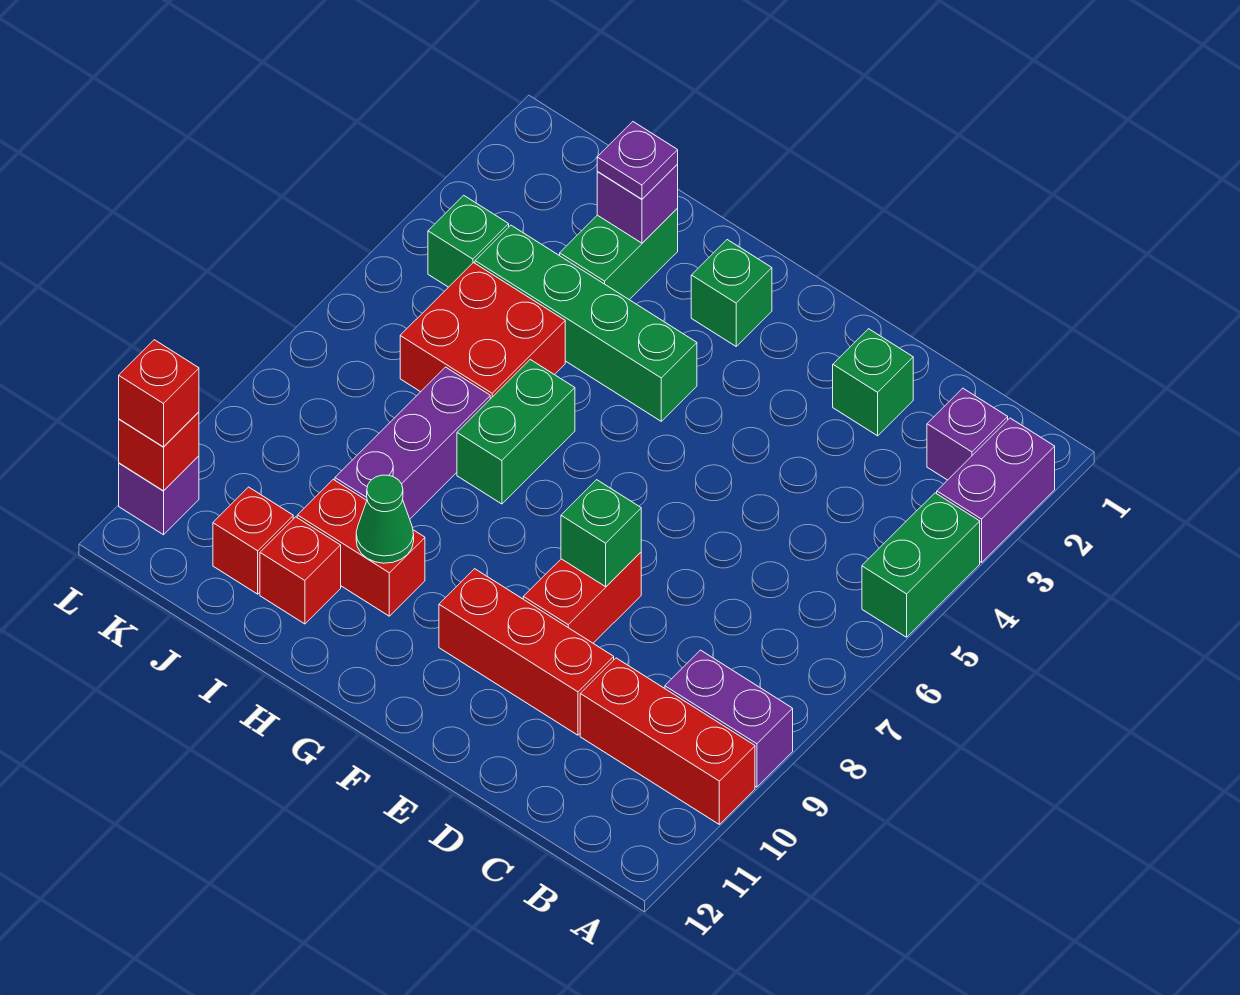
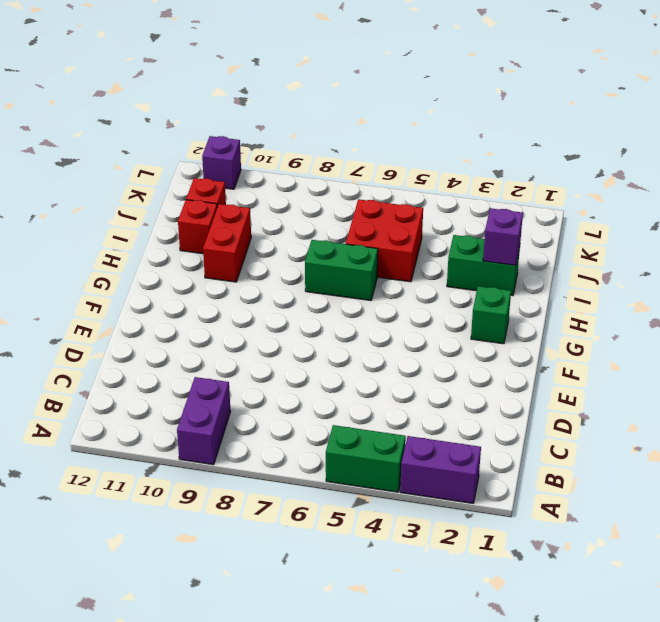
none -> red 1x3 brick [580,658,755,824]
none -> purple 1x1 brick [927,388,1008,480]
none -> green 1x1 brick [833,329,913,436]

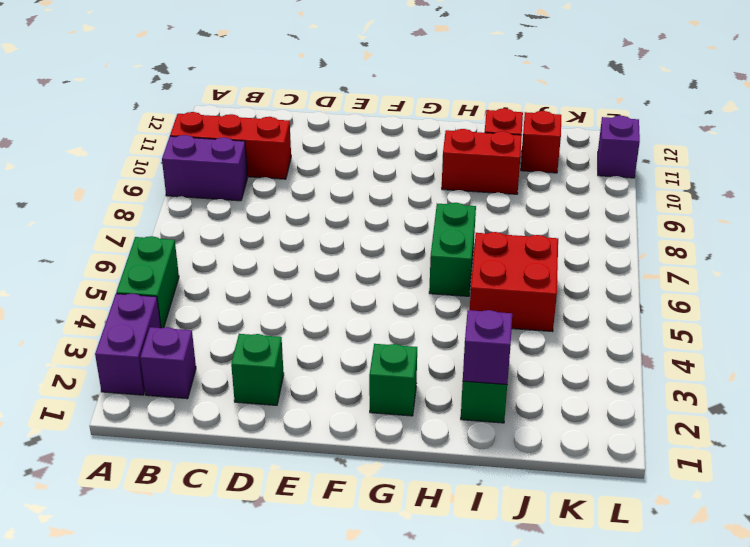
none -> red 1x3 brick [439,569,614,735]
none -> red 1x2 brick [523,552,641,643]
none -> green 1x4 brick [475,225,697,421]

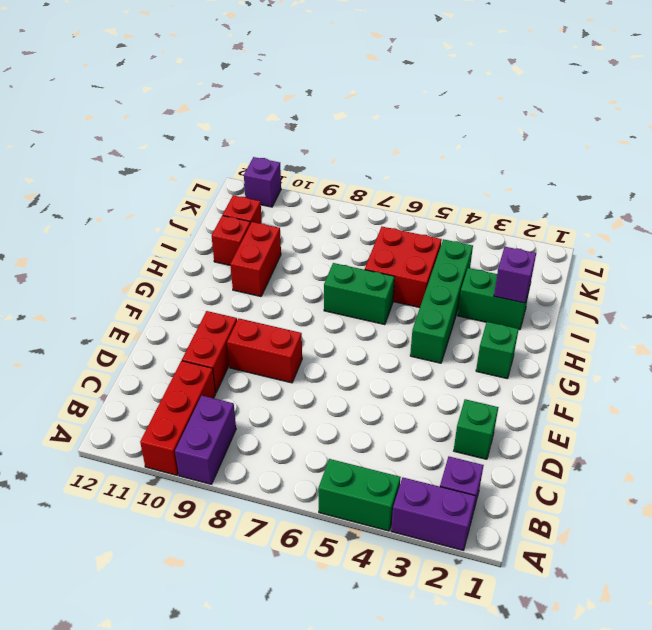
red 1x2 brick [182,311,237,393] -> red 1x3 brick [439,569,614,735]
none -> purple 1x3 brick [335,367,490,519]
none -> green 1x1 brick [428,195,509,287]
none -> green 1x1 brick [561,480,641,587]

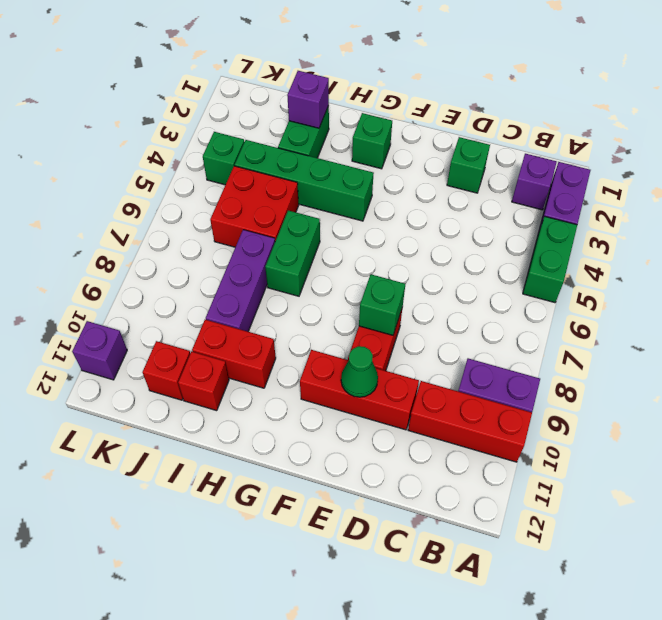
green 1x1 cone [341,346,378,397] -> green 1x1 cone moved to [356,475,414,563]
none -> red 1x1 brick [119,412,199,491]
none -> purple 1x1 plate [597,122,678,199]
none -> red 1x1 brick [119,340,199,447]

